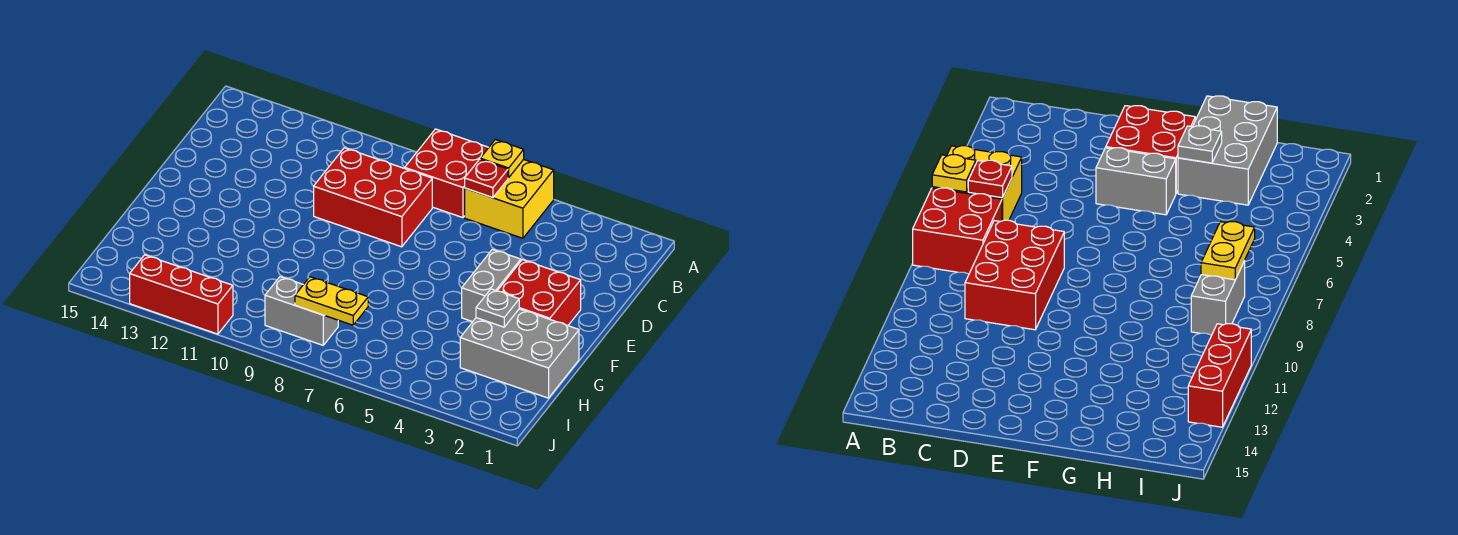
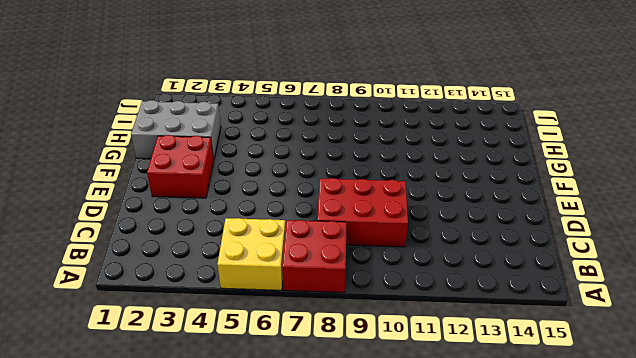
none -> grey 1x2 brick [462,249,521,322]
none -> grey 1x2 brick [265,277,338,345]
none -> red 1x3 brick [130,255,233,334]

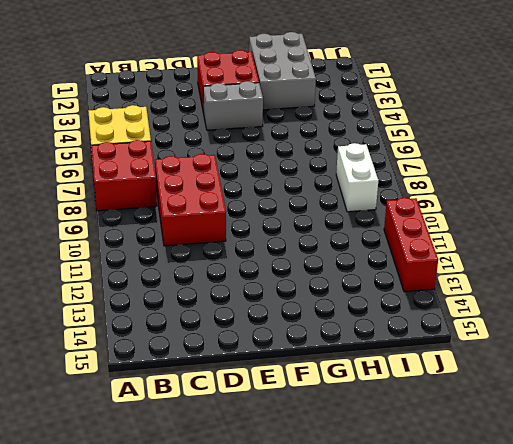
white 1x2 brick [336,143,378,212] -> grey 1x2 brick [265,277,338,345]
none -> yellow 1x1 plate [480,140,524,178]
none -> red 1x1 plate [465,159,508,198]
none -> grey 1x1 plate [476,289,519,327]

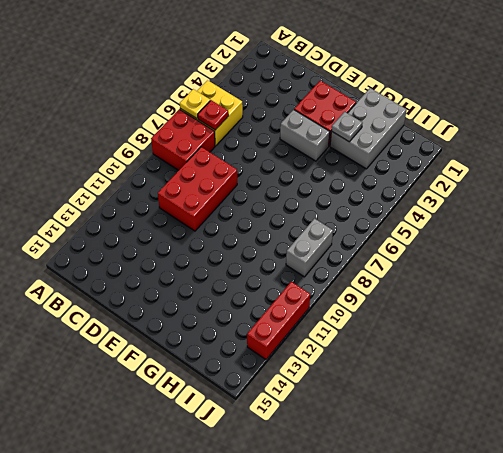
none -> yellow 1x2 plate [295,277,368,325]

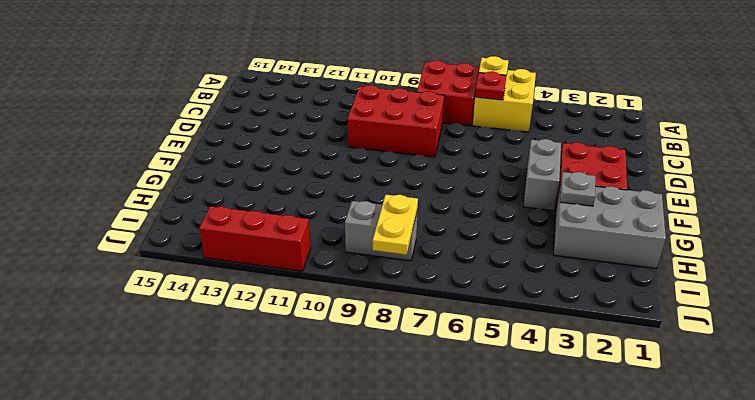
yellow 1x2 plate [373,195,418,255] -> yellow 1x2 plate turned to [295,277,368,325]

